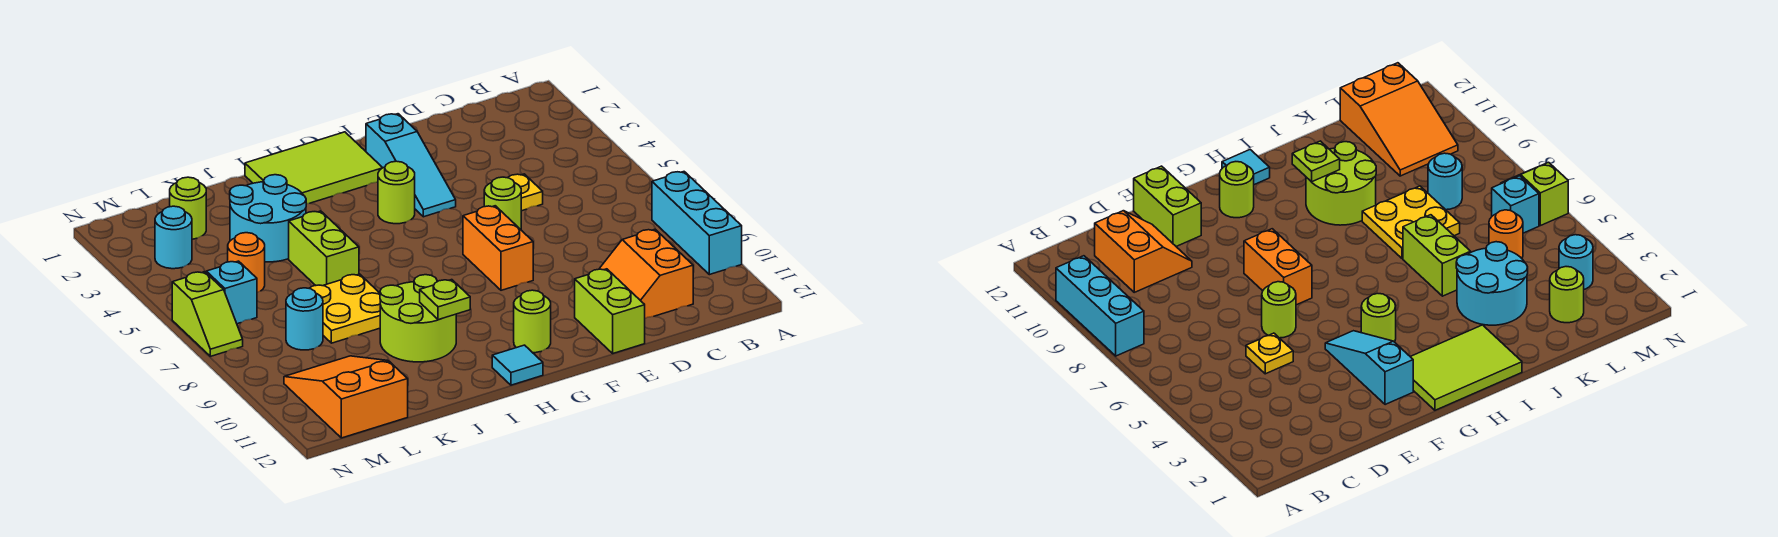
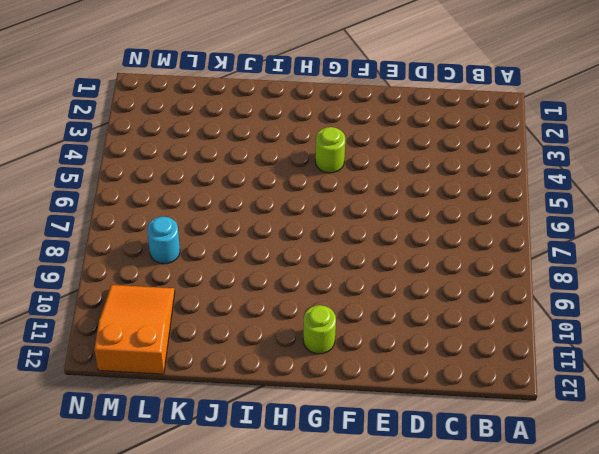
none -> cyan 1x3 brick [652,172,742,275]
none -> orange 2x2 slope [599,229,693,318]
none -> yellow 1x1 plate [508,174,543,211]

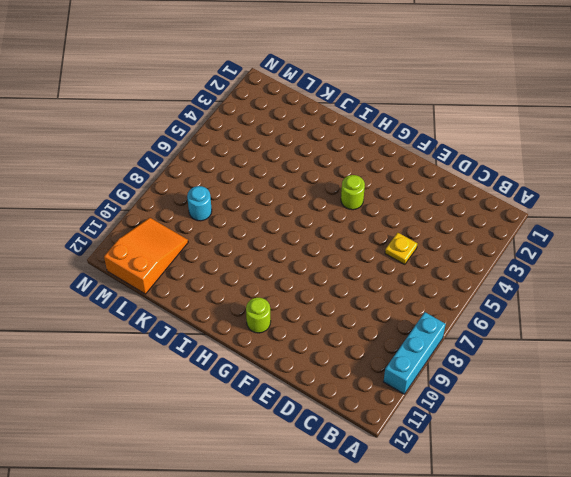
none -> orange 2x2 slope [599,229,693,318]
none -> lime 1x1 round brick [484,177,521,229]
none -> lime 1x2 brick [575,269,645,353]

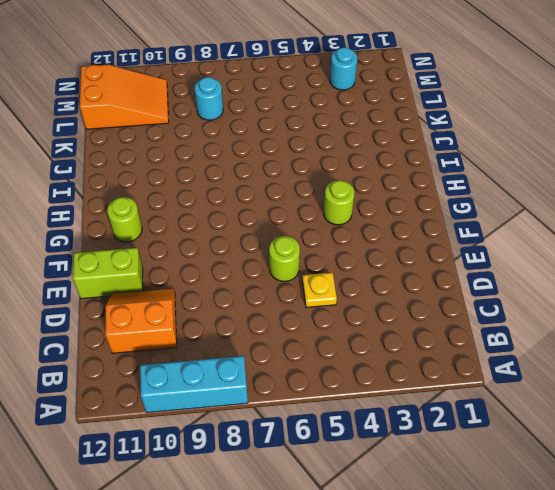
none -> cyan 1x3 slope [366,114,456,217]
none -> orange 1x2 brick [463,206,533,290]
none -> lime 2x3 tile [245,132,383,204]

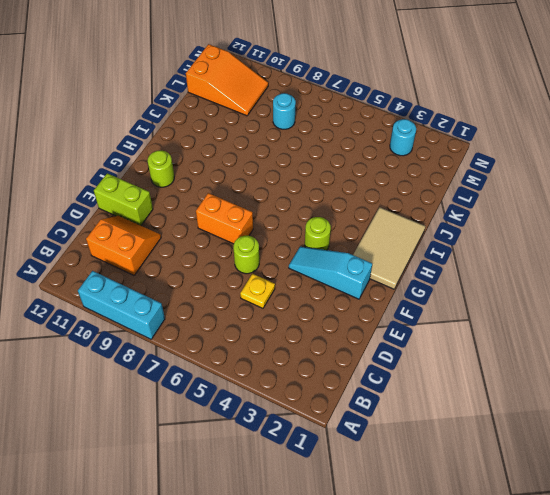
tan 2x3 tile [353,208,425,289] -> lime 2x3 tile [245,132,383,204]
none -> cyan 1x1 tile [492,345,543,385]
none -> lime 2x2 round brick [380,275,456,362]
none -> cyan 2x2 round brick [230,175,306,262]

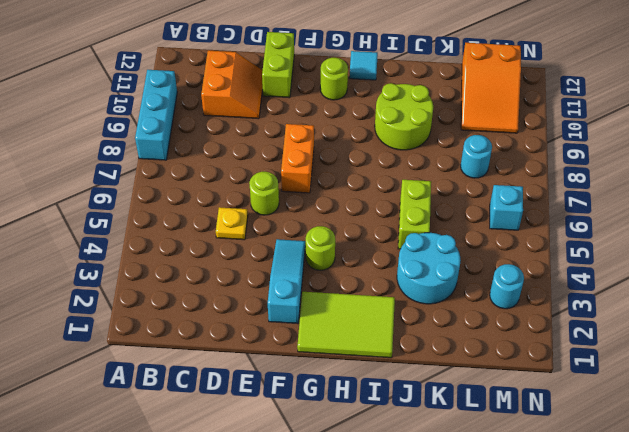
none -> yellow 2x2 plate [309,274,380,343]
none -> lime 1x1 round brick [170,177,206,239]
none -> orange 1x1 round brick [228,233,265,292]

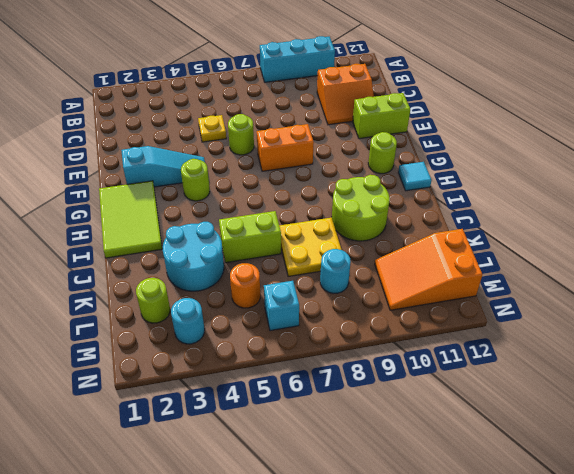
none -> lime 1x2 slope [172,272,243,356]
none -> lime 1x1 plate [420,280,470,320]

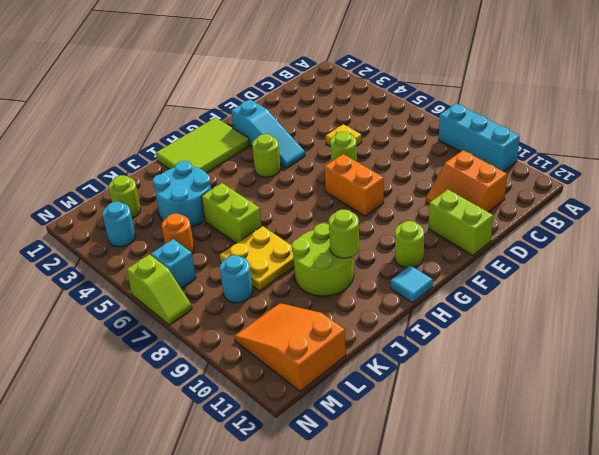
lime 1x1 round brick [329,210,359,258] -> lime 1x1 plate [420,280,470,320]

